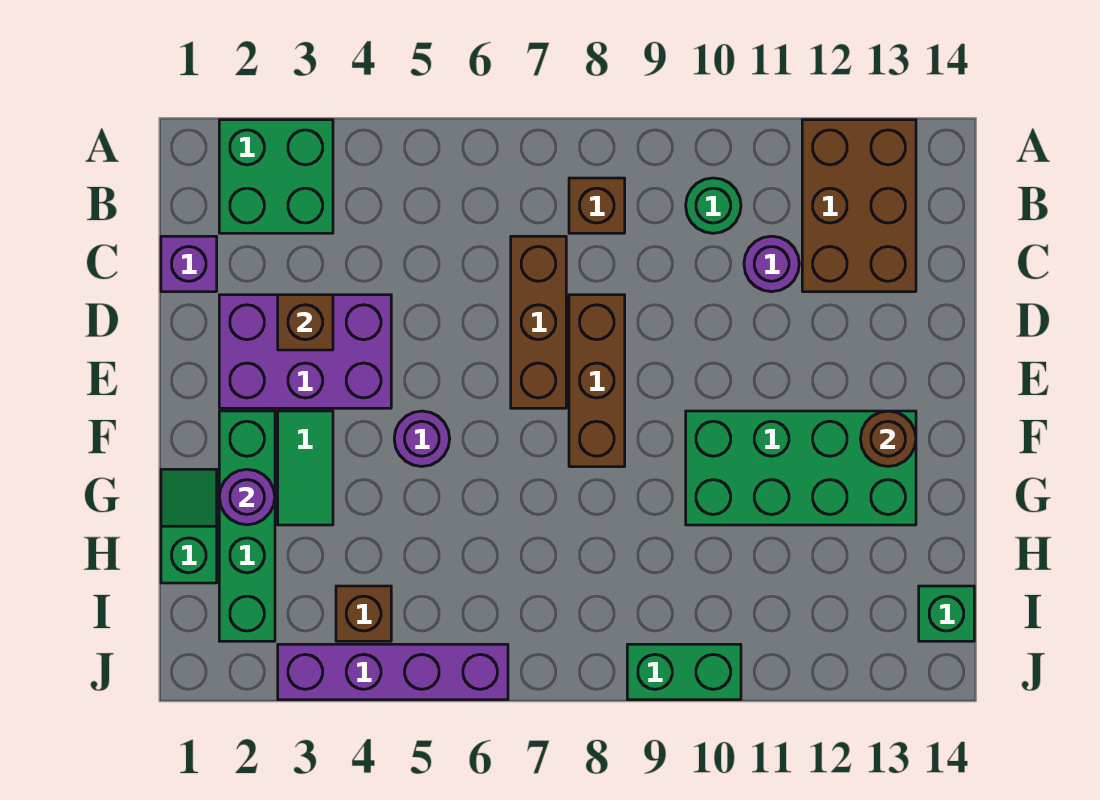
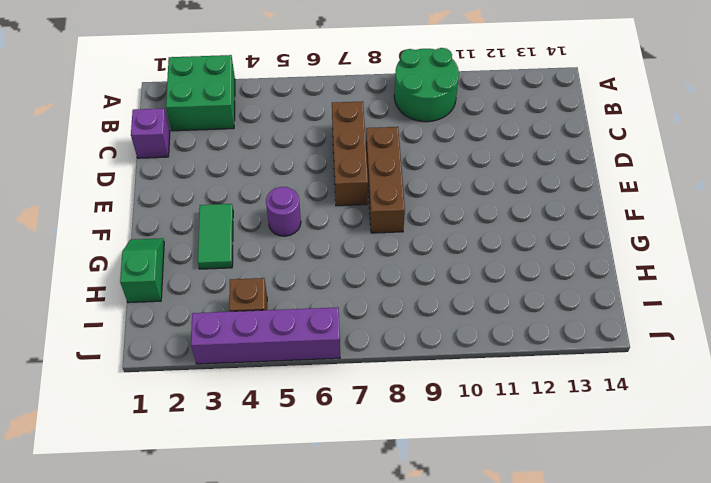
green 2x2 round brick [394,48,459,122] -> green 1x1 round brick [686,178,741,233]
none -> brown 2x3 brick [802,120,916,292]
none -> brown 1x1 brick [569,178,625,233]
none -> purple 1x1 round brick [744,236,799,292]

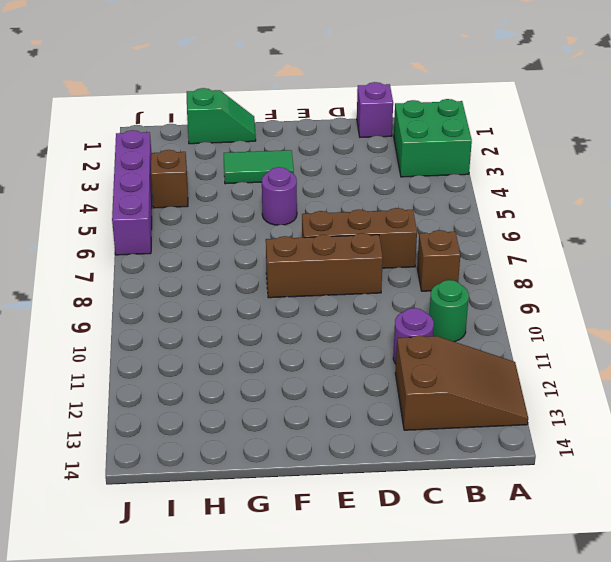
brown 2x3 slope [395,335,528,430] -> brown 2x3 brick [802,120,916,292]
none -> purple 2x3 brick [219,295,391,408]
none -> green 1x4 brick [219,411,275,641]
none -> green 2x4 brick [686,411,916,525]

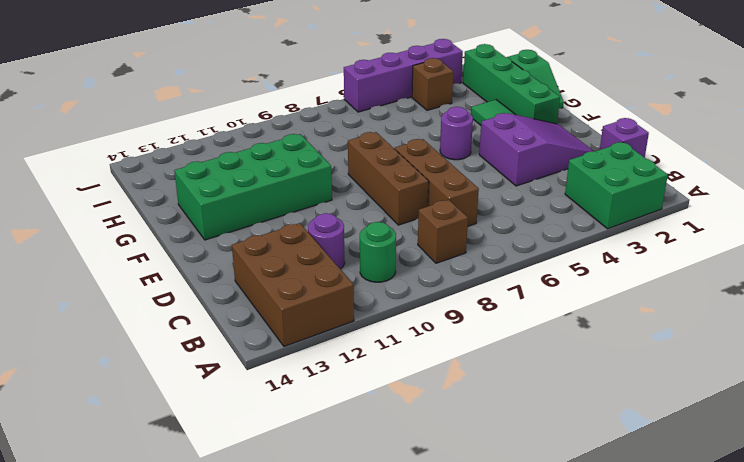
purple 2x3 slope [479,113,594,186] -> purple 2x3 brick [219,295,391,408]
none -> green 1x1 brick [919,586,974,641]
none -> green 1x2 brick [627,644,741,700]
none -> brown 1x1 brick [278,295,333,350]

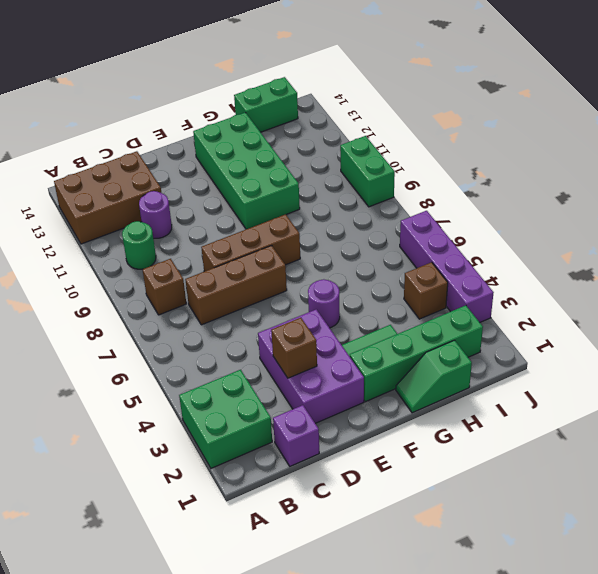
green 1x2 brick [234,77,298,132] -> green 1x1 brick [919,586,974,641]
none -> brown 1x1 round brick [861,411,916,467]
none -> purple 1x1 round brick [219,469,275,525]

